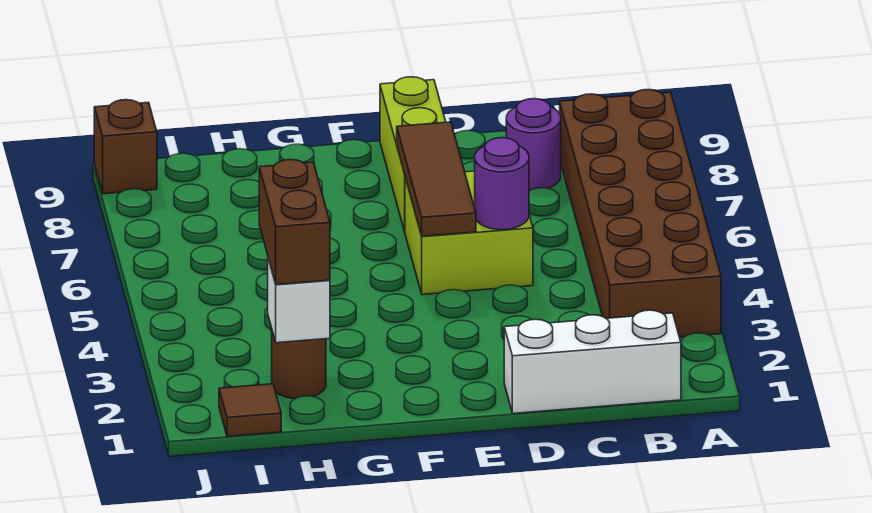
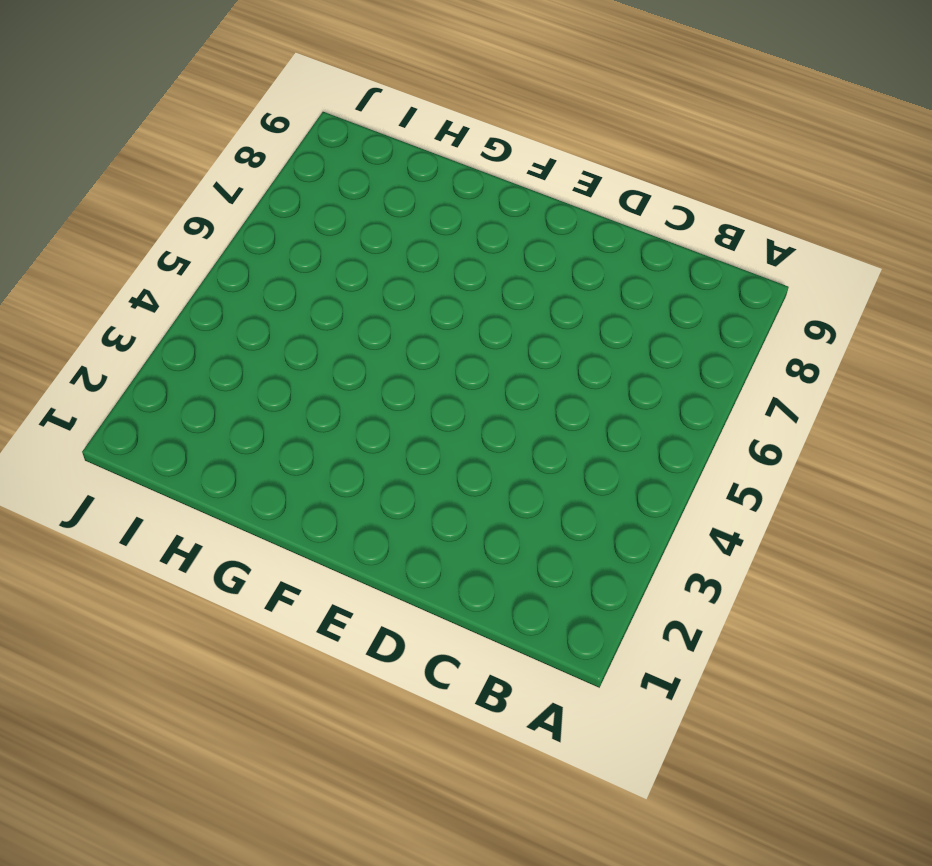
none -> brown 2x6 brick [560,90,721,337]
none -> white 1x3 brick [504,310,681,414]
none -> purple 1x1 round brick [506,99,561,191]

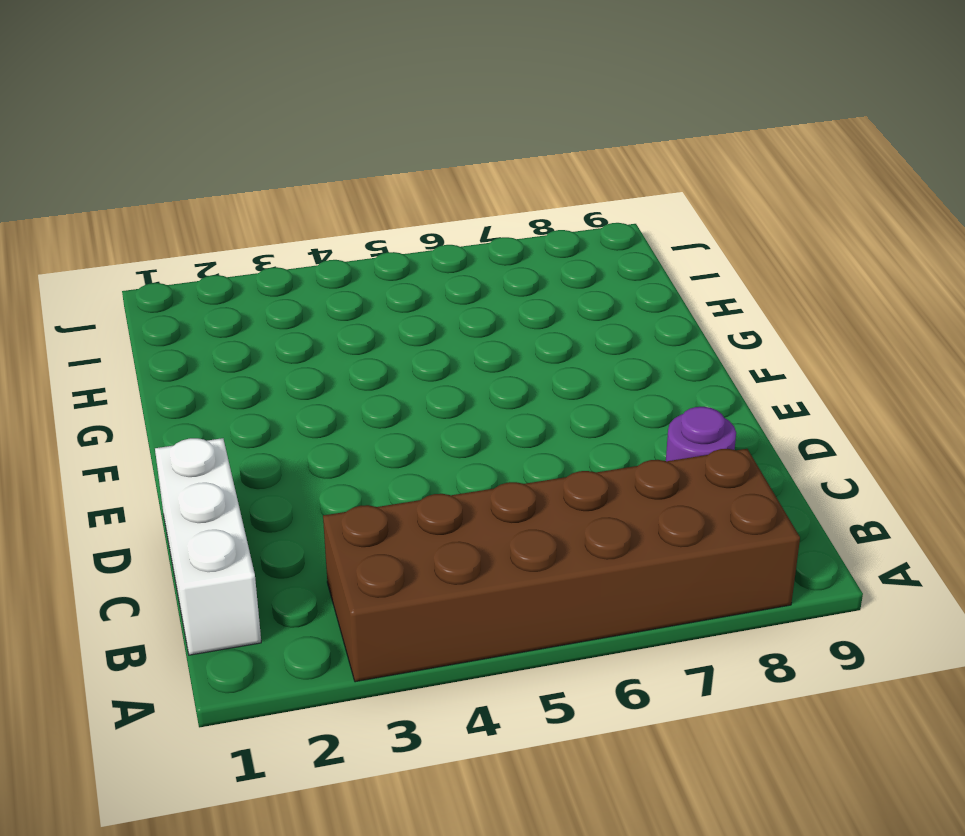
none -> lime 2x2 brick [405,171,533,295]
none -> lime 1x3 brick [380,77,446,232]
none -> brown 1x1 round brick [272,331,326,399]

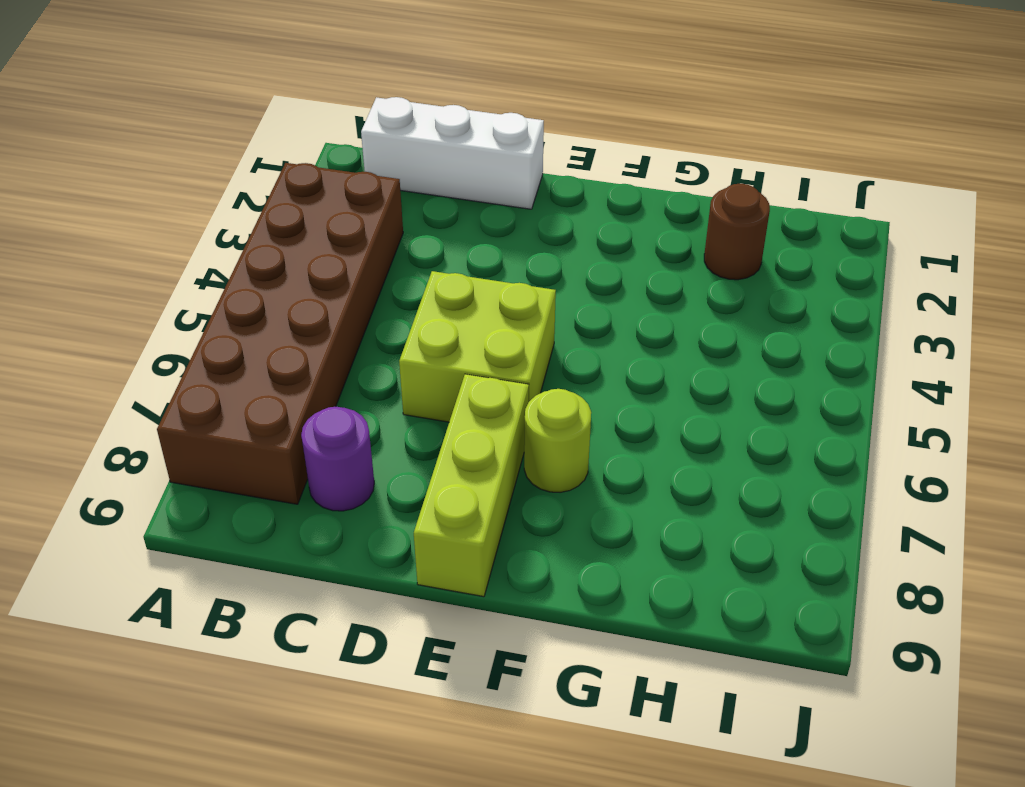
lime 1x1 round brick [524,389,591,492] -> none
none -> brown 1x1 tile [219,384,281,436]
none -> brown 1x1 brick [94,100,157,194]
none -> purple 1x1 round brick [475,138,529,230]

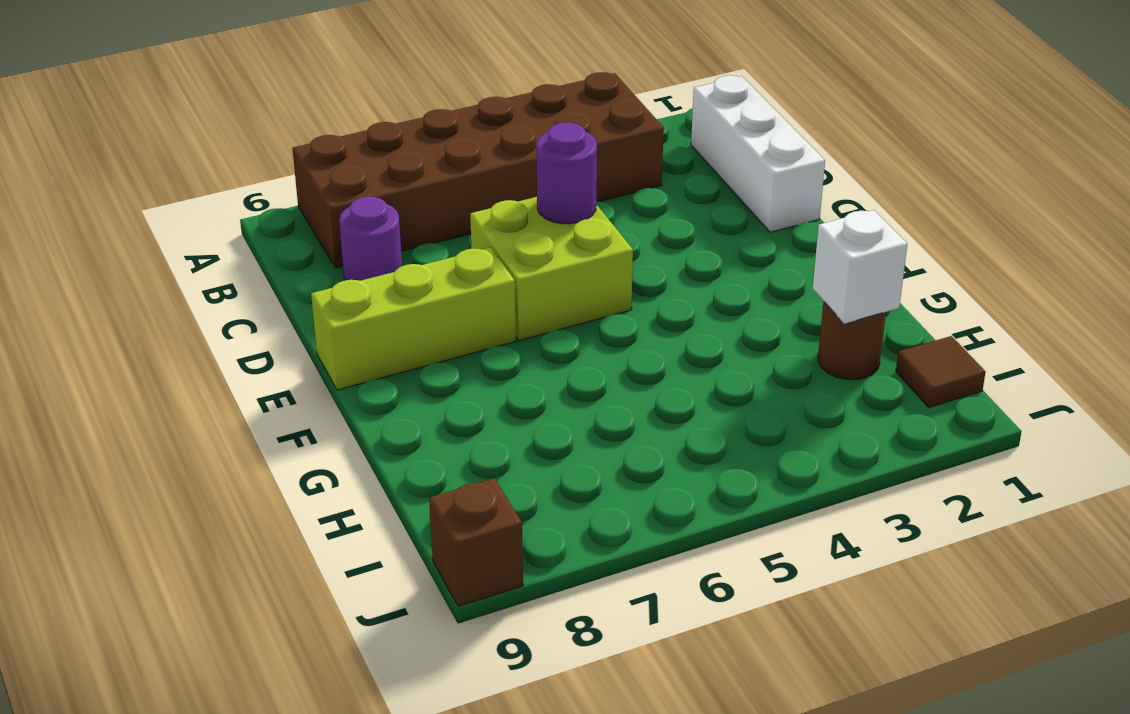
none -> brown 1x3 tile [397,122,476,236]
none -> brown 1x2 brick [259,160,330,284]

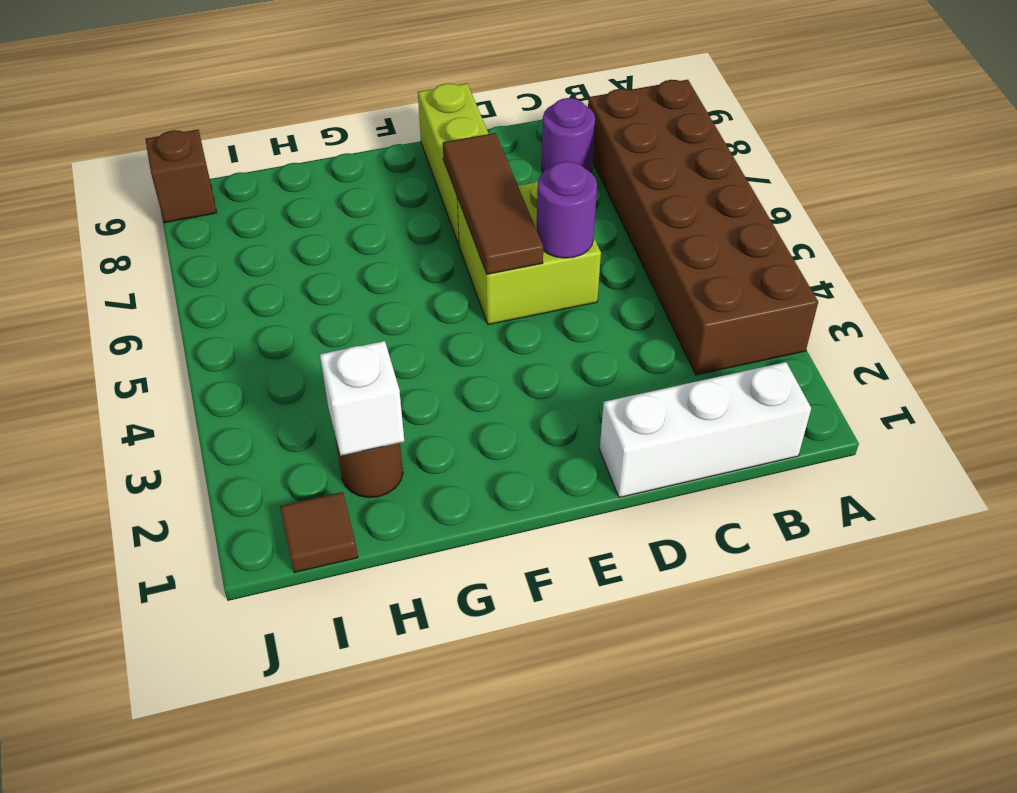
none -> brown 1x2 brick [259,160,330,284]

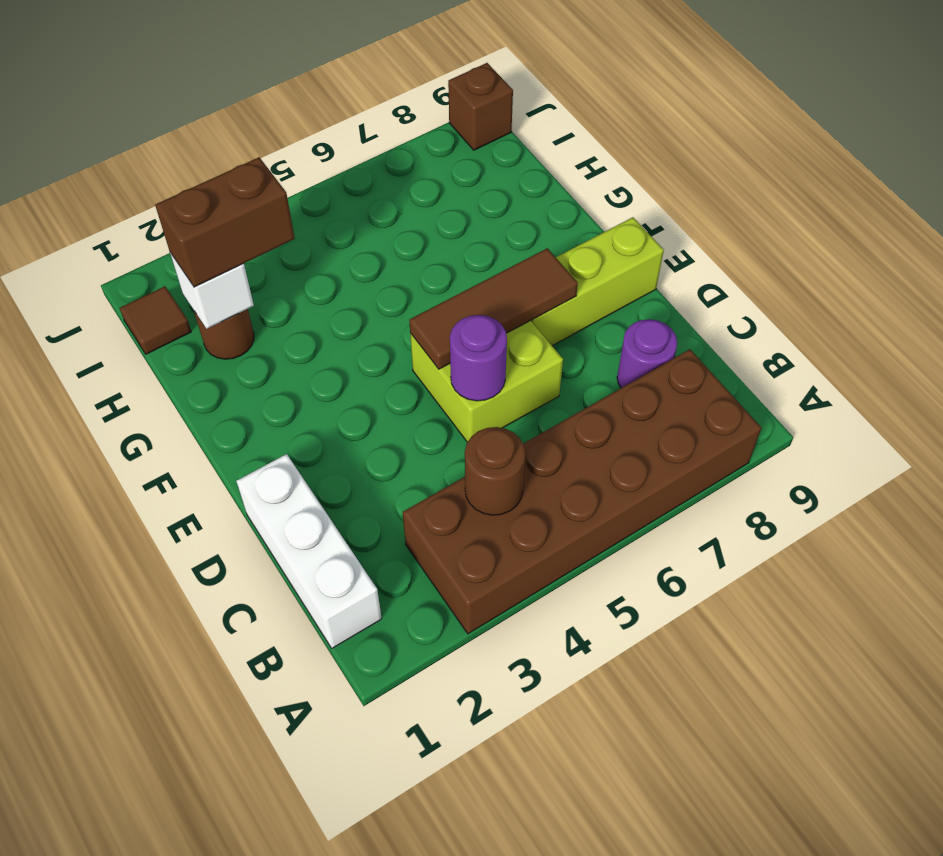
brown 1x1 round brick [465,427,525,515] -> none

